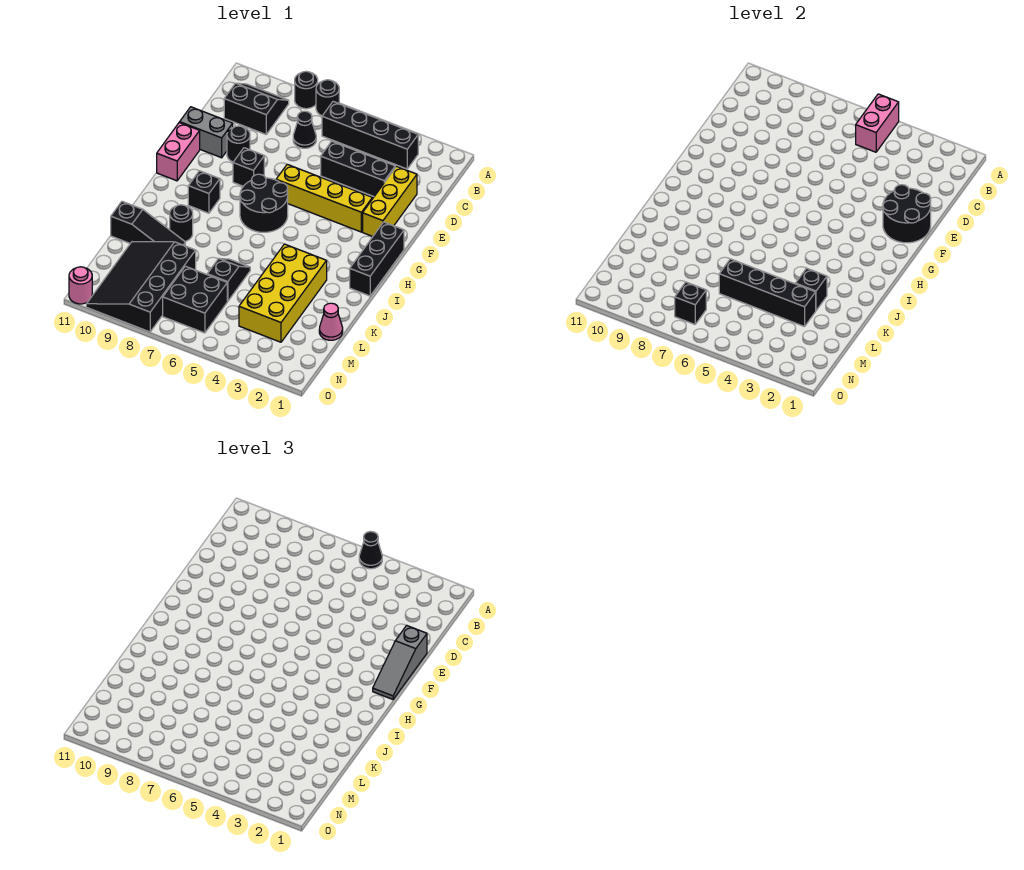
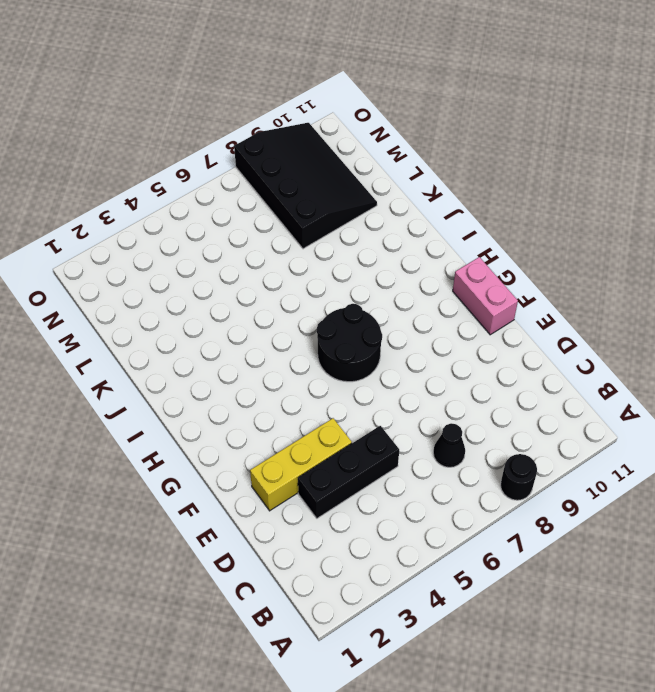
yellow 1x3 brick [250,418,352,511] -> yellow 1x3 brick turned to [363,166,417,236]
none -> black 1x1 round brick [316,80,339,116]
none -> black 1x4 brick [322,101,418,169]
none -> black 2x2 slope [224,83,289,134]
none -> black 1x1 round brick [227,126,250,162]

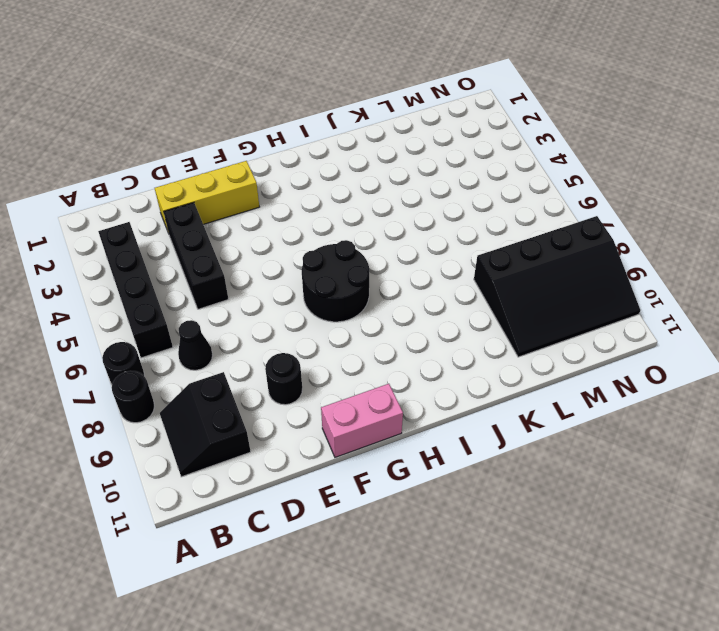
none -> grey 1x2 brick [180,107,233,158]
none -> yellow 1x4 brick [276,164,372,232]
none -> black 1x1 brick [233,148,264,186]
none -> black 1x3 brick [350,222,404,296]

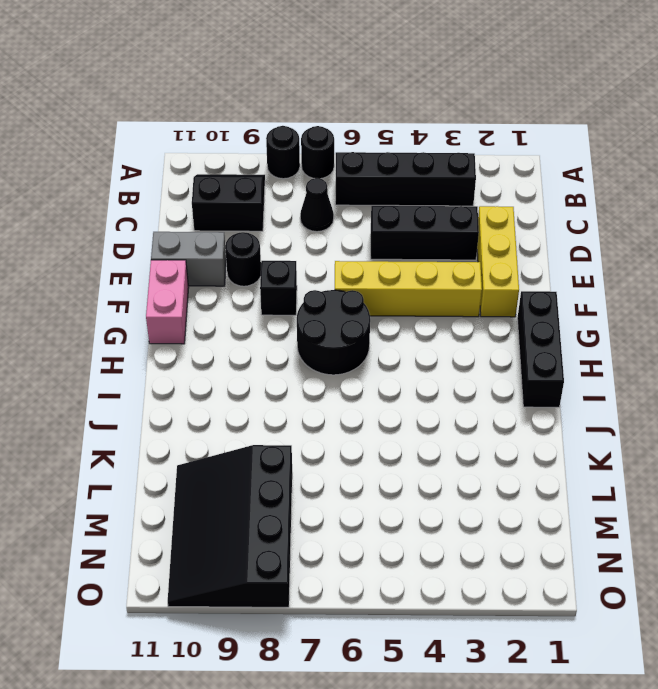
none -> black 1x1 brick [188,171,220,213]
none -> yellow 2x4 brick [239,244,327,342]
none -> black 1x1 round brick [170,205,193,241]
none -> black 1x2 slope [207,259,250,301]

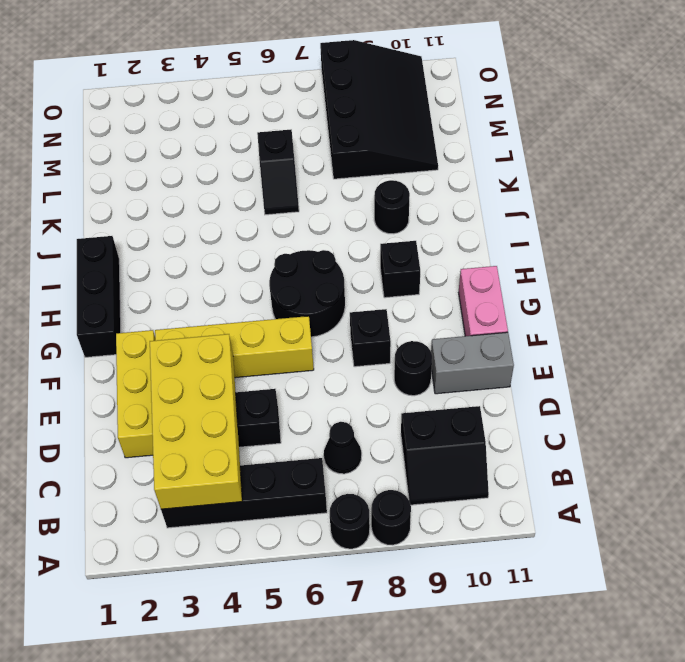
yellow 2x4 brick [150,334,242,509] -> yellow 2x4 brick moved to [239,244,327,342]
none -> black 1x3 slope [111,201,185,246]
none -> pink 1x1 cone [319,303,343,340]
none -> black 2x2 brick [163,266,227,333]
none -> pink 1x1 round brick [69,267,92,304]

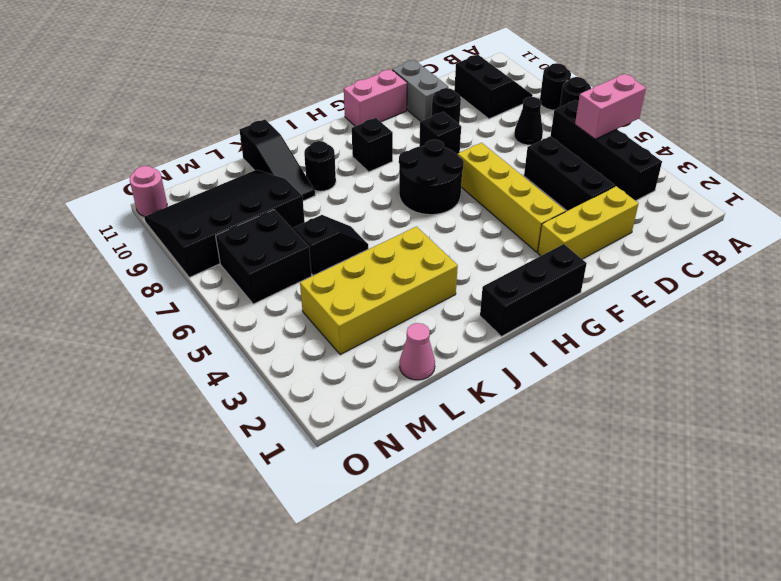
none -> black 2x2 round brick [883,185,931,243]
none -> black 1x1 brick [796,268,827,310]
none -> black 1x4 brick [719,259,816,327]
none -> black 1x1 brick [675,282,706,324]

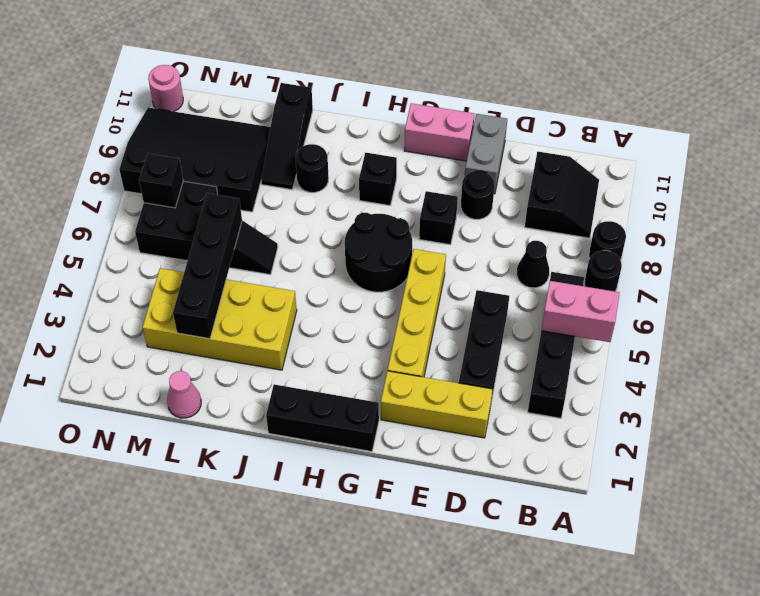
none -> black 2x2 round brick [883,185,931,243]
none -> black 1x1 brick [796,268,827,310]
none -> black 1x1 cone [359,532,382,569]
none -> grey 1x3 slope [373,625,427,699]

